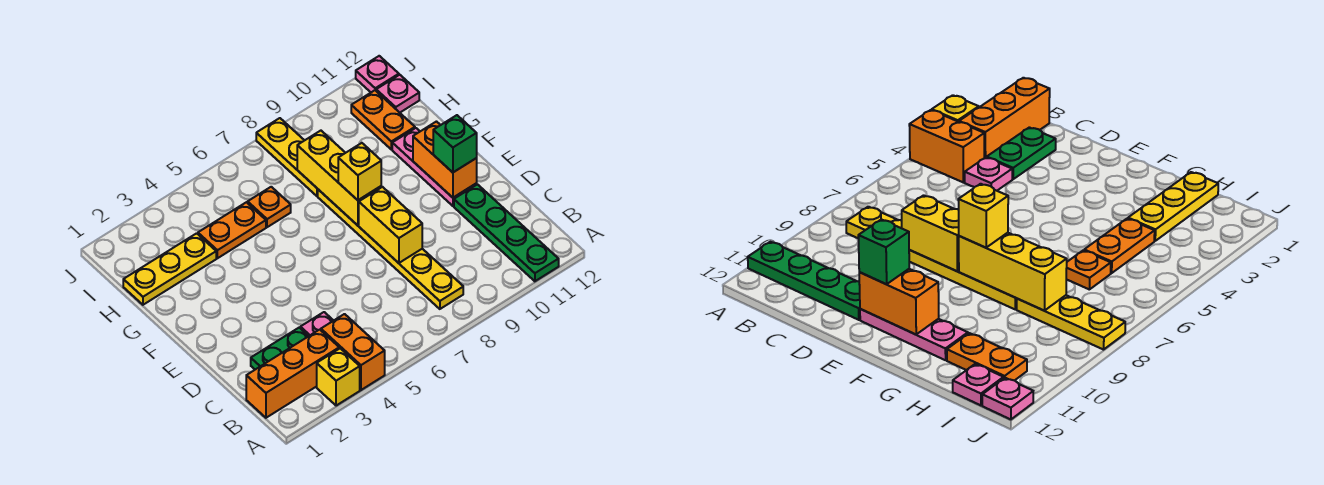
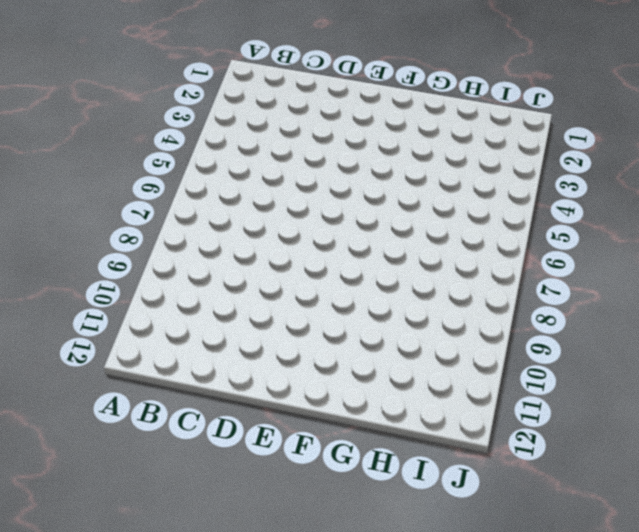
none -> yellow 1x1 brick [317,348,360,406]
none -> orange 1x2 brick [321,314,385,390]
none -> green 1x4 plate [454,184,559,281]

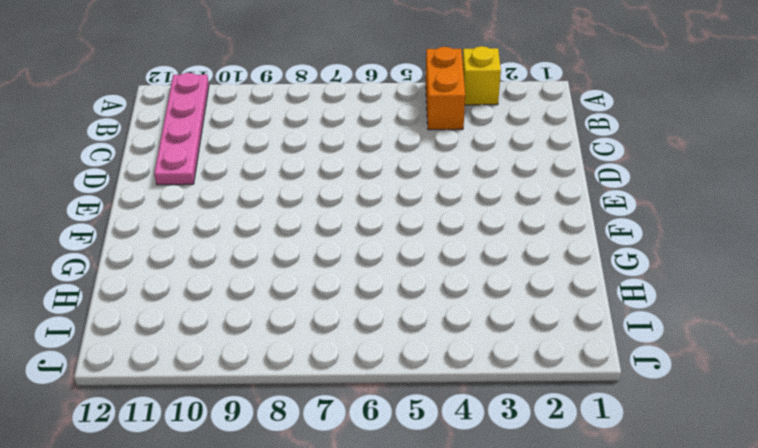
pink 1x4 plate [154,73,209,185] -> green 1x4 plate [454,184,559,281]
none -> orange 1x3 brick [246,330,339,418]
none -> yellow 1x6 plate [318,190,463,309]
none -> green 1x2 plate [251,328,308,370]

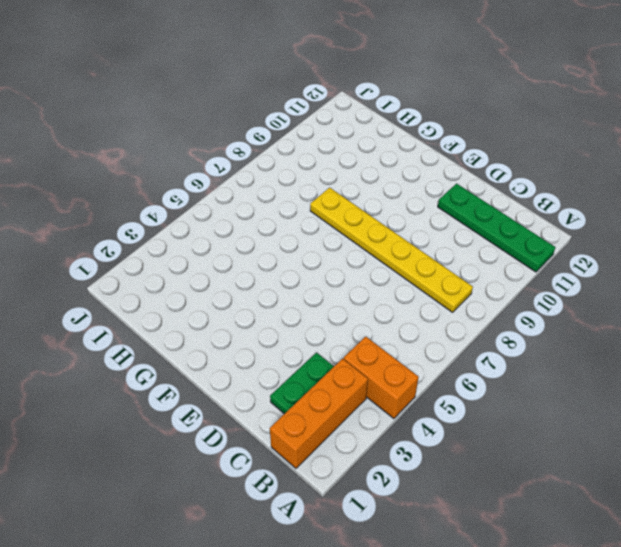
none -> yellow 1x1 brick [317,348,360,406]
none -> pink 1x1 plate [300,312,334,336]
none -> pink 1x3 plate [392,128,477,206]

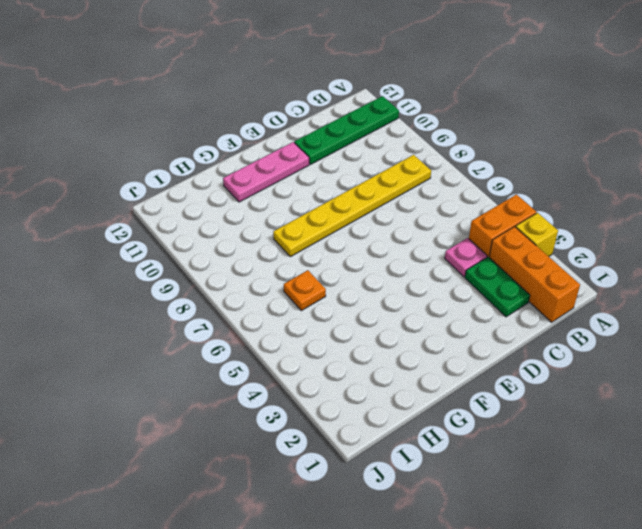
none -> yellow 1x3 plate [123,233,216,305]
none -> orange 1x2 plate [198,202,266,258]
none -> yellow 1x3 plate [256,118,318,196]

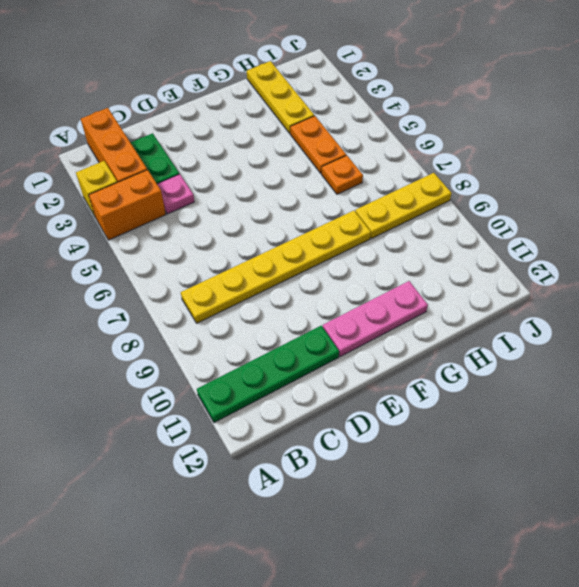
none -> orange 1x2 plate [351,90,415,149]
none -> pink 1x1 plate [376,75,419,113]
none -> pink 1x1 plate [356,56,399,92]

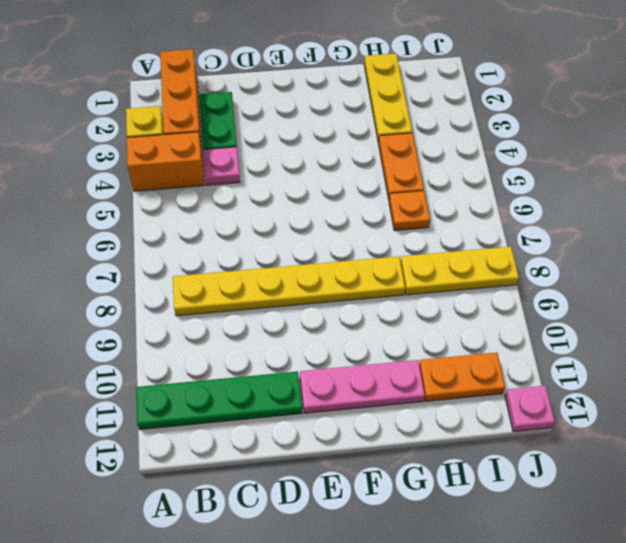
none -> pink 1x1 plate [376,75,419,113]
none -> yellow 1x2 brick [359,187,422,263]
none -> orange 1x2 brick [413,122,477,198]

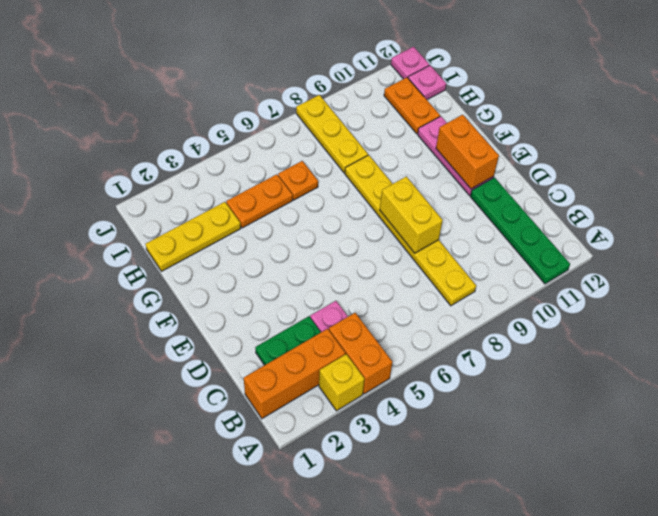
none -> yellow 1x3 brick [297,131,381,225]
none -> green 1x1 brick [433,115,477,172]
none -> yellow 1x1 brick [338,143,381,200]

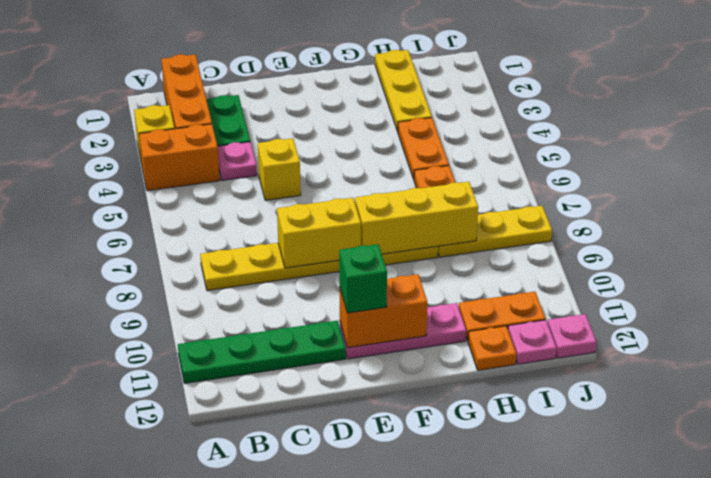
yellow 1x1 brick [258,138,301,200] -> yellow 1x1 brick moved to [338,143,381,200]
orange 1x1 plate [468,326,516,370] -> none

